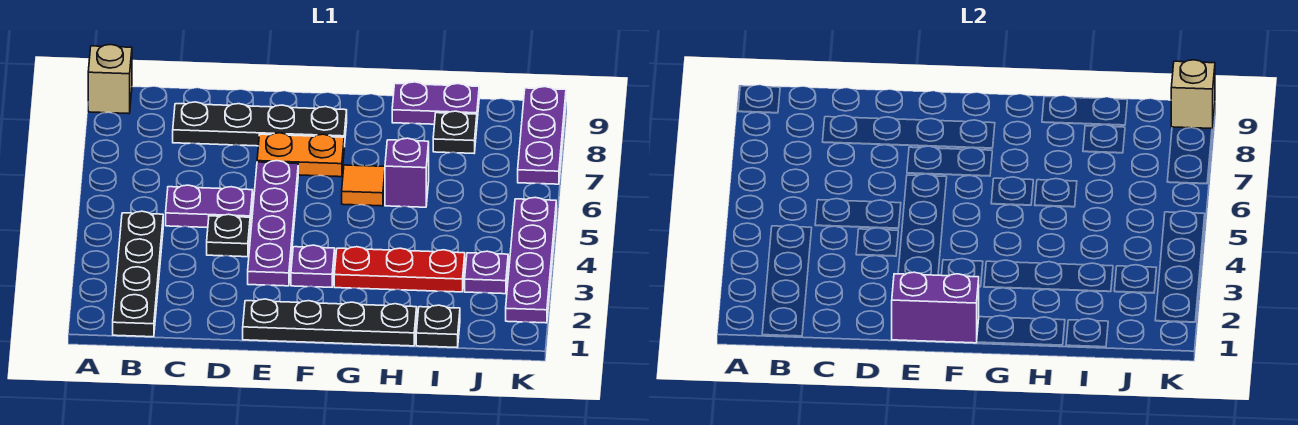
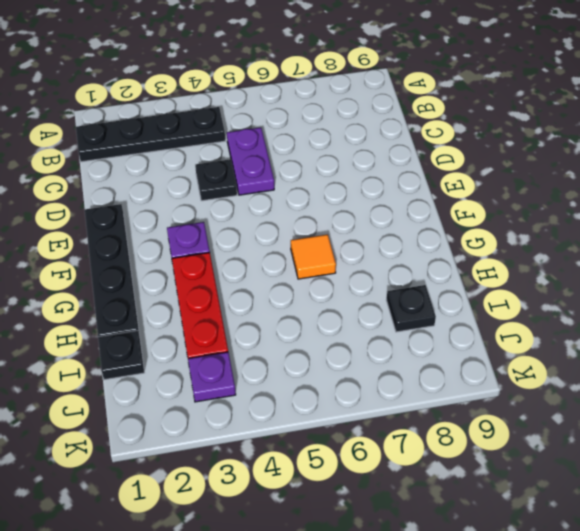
none -> tan 1x1 brick [88,45,132,114]
none -> black 1x4 plate [173,102,347,147]
none -> purple 1x4 plate [248,161,298,286]

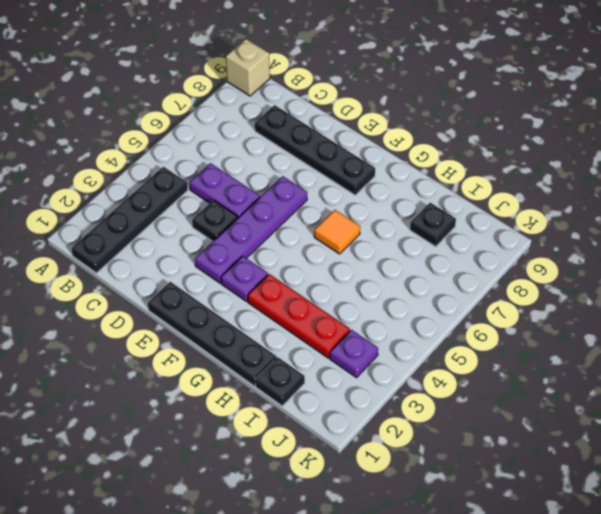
none -> orange 1x2 plate [257,133,344,177]
none -> purple 1x1 brick [385,138,429,207]
none -> purple 1x2 plate [392,82,479,124]

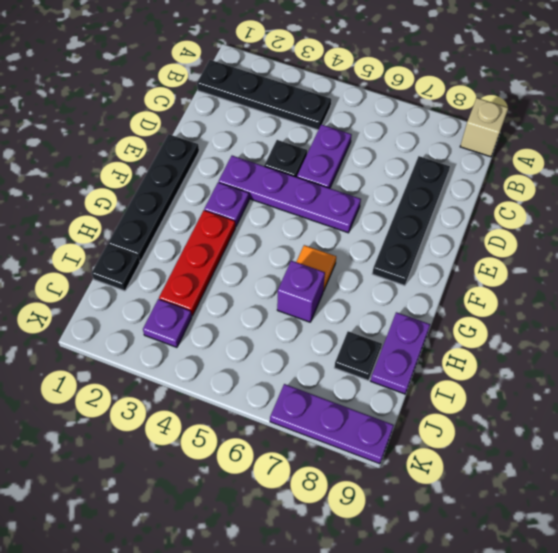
none -> orange 1x2 plate [257,133,344,177]
none -> purple 1x4 plate [506,197,556,323]
none -> purple 1x2 brick [892,272,979,343]

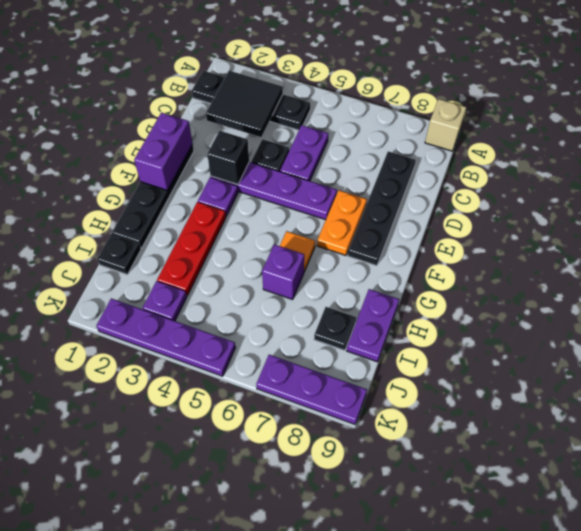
black 2x2 tile [206,71,283,137] -> none
black 1x1 brick [207,131,249,185] -> none
none -> tan 1x1 brick [1171,60,1215,129]

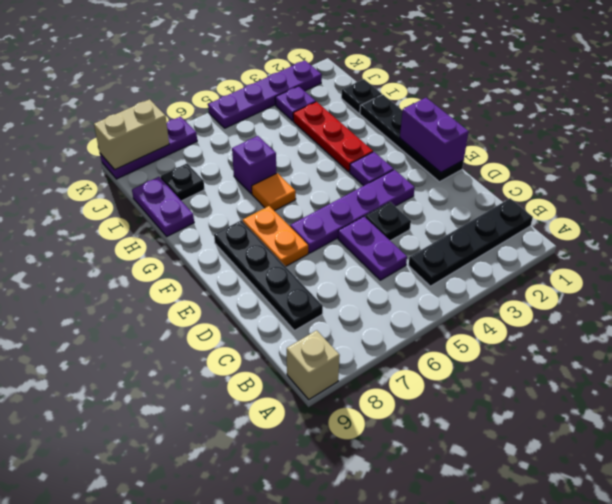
tan 1x2 brick [94,99,169,170] -> tan 1x1 brick [1171,60,1215,129]

